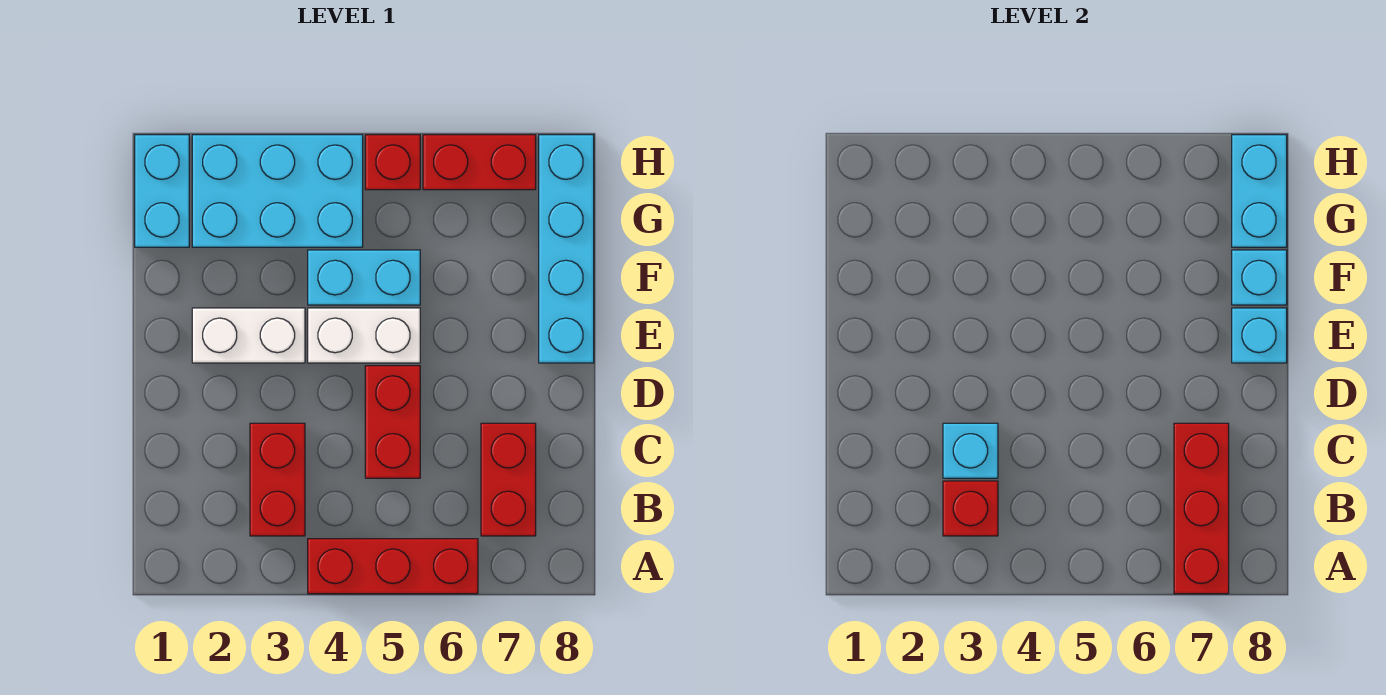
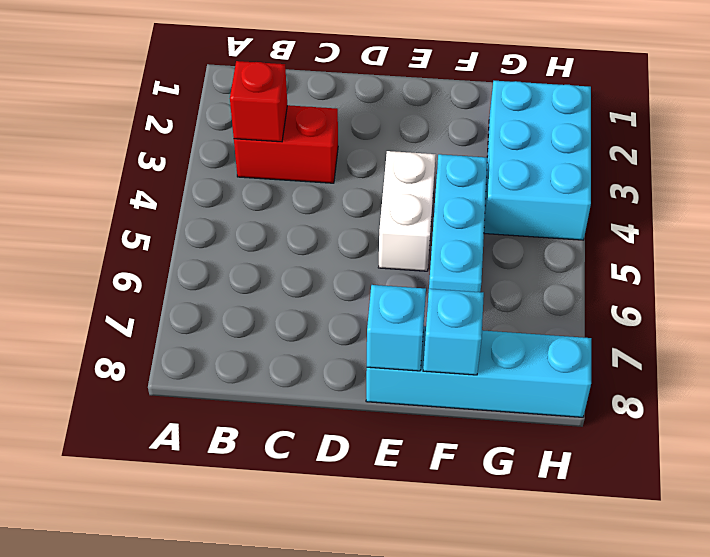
cyan 1x3 brick [429,154,487,292] -> cyan 1x2 brick [308,250,420,305]
none -> red 1x3 brick [308,539,478,594]
none -> red 1x2 brick [481,423,536,536]
none -> red 1x2 brick [365,366,420,478]

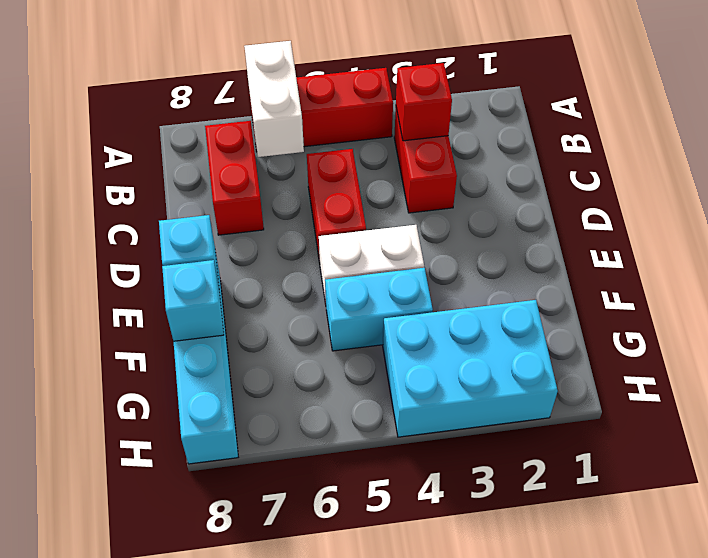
white 1x2 brick [244,41,304,157] -> white 1x2 brick turned to [192,308,305,363]
none -> cyan 1x2 brick [135,135,189,247]
none -> red 1x1 brick [365,135,420,190]
none -> red 1x2 brick [423,135,536,190]

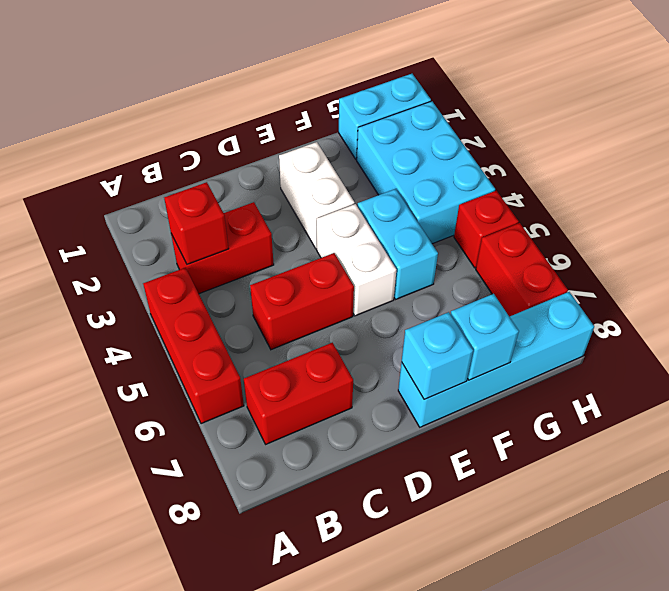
none -> red 1x3 brick [1174,423,1229,594]
none -> cyan 1x1 brick [943,423,998,478]
none -> cyan 1x2 brick [1232,135,1287,247]

